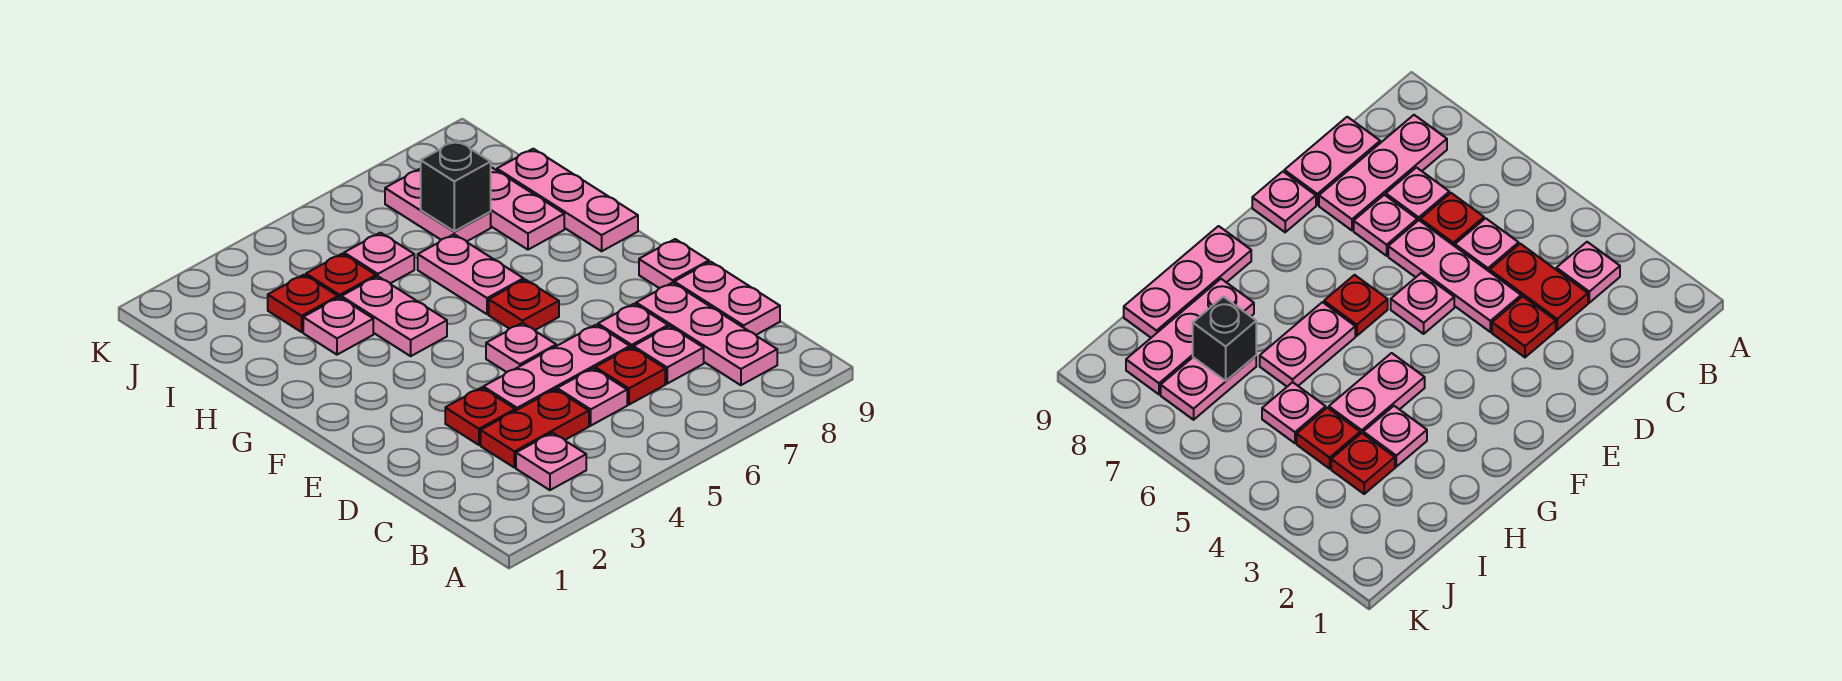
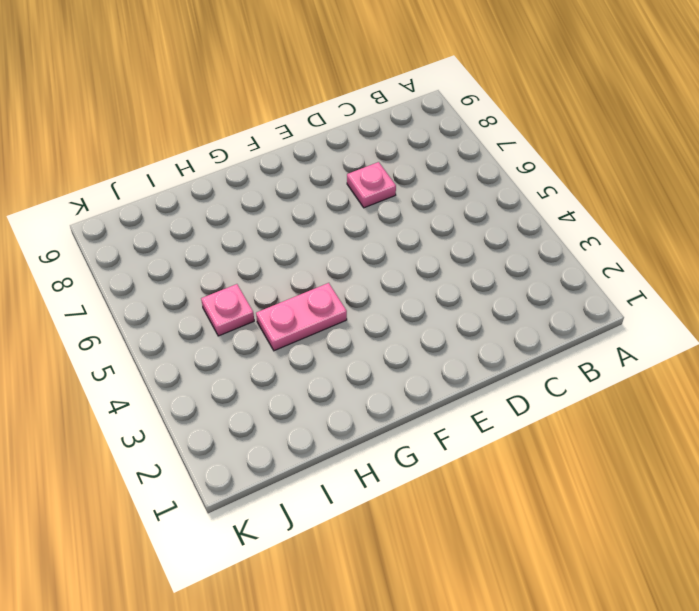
none -> pink 1x1 plate [516,433,586,490]
none -> pink 1x3 plate [636,282,777,385]
none -> red 1x2 plate [481,389,589,468]

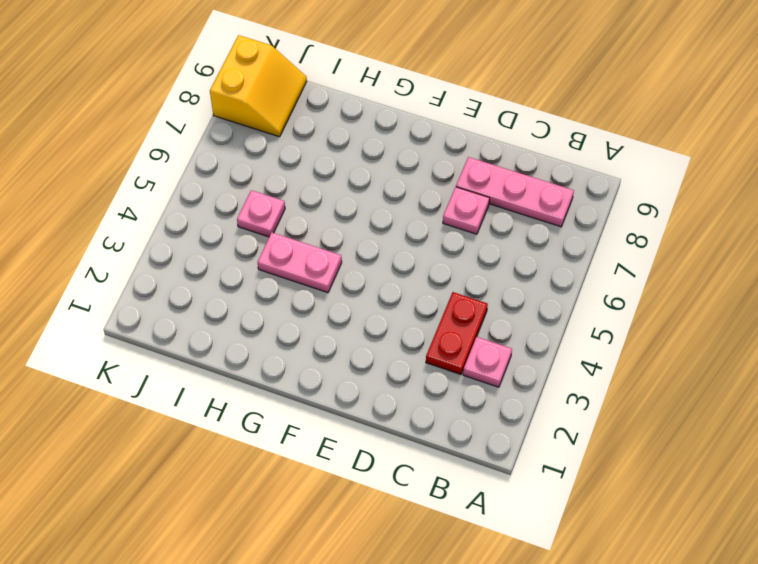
yellow 2x2 slope [210,35,307,137] -> pink 1x3 plate [491,167,564,250]
none -> pink 1x1 plate [557,368,627,426]
none -> red 1x1 plate [595,347,665,405]
none -> pink 1x1 plate [633,326,704,384]

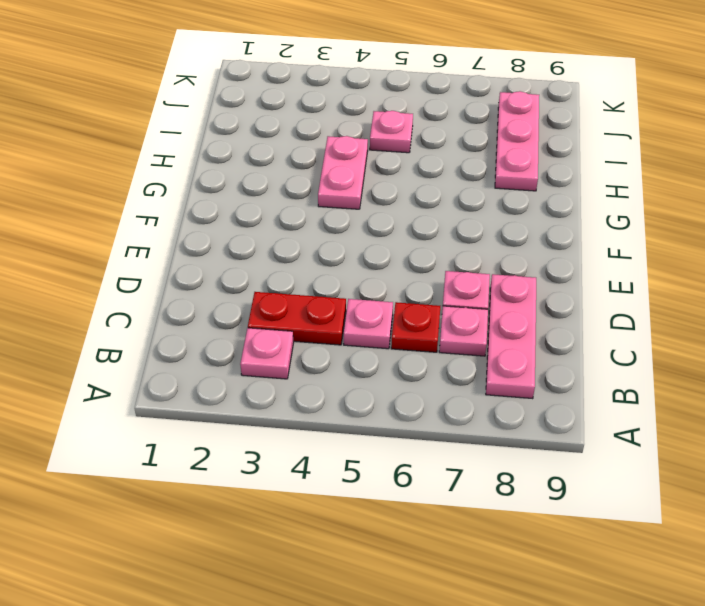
none -> pink 1x2 plate [674,262,780,335]
none -> red 1x1 plate [445,388,515,445]
none -> pink 1x3 plate [483,325,630,411]

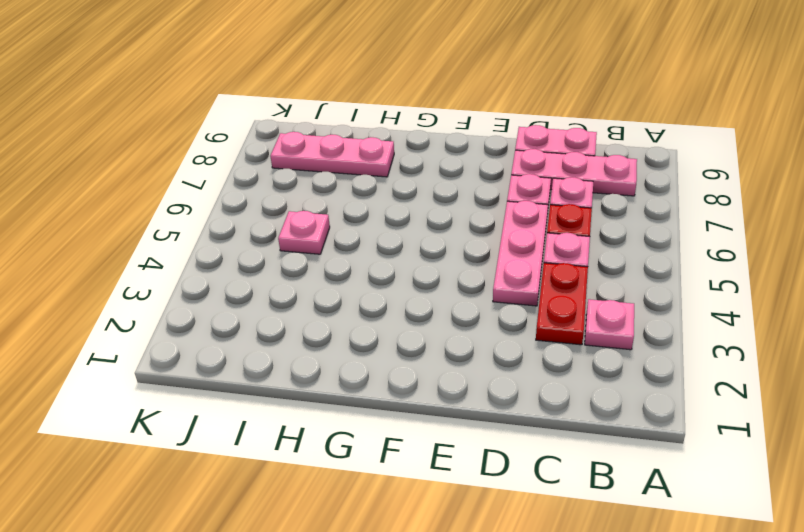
none -> red 1x1 plate [445,388,515,445]
none -> pink 1x1 plate [486,323,556,372]
none -> pink 1x1 plate [639,239,709,288]

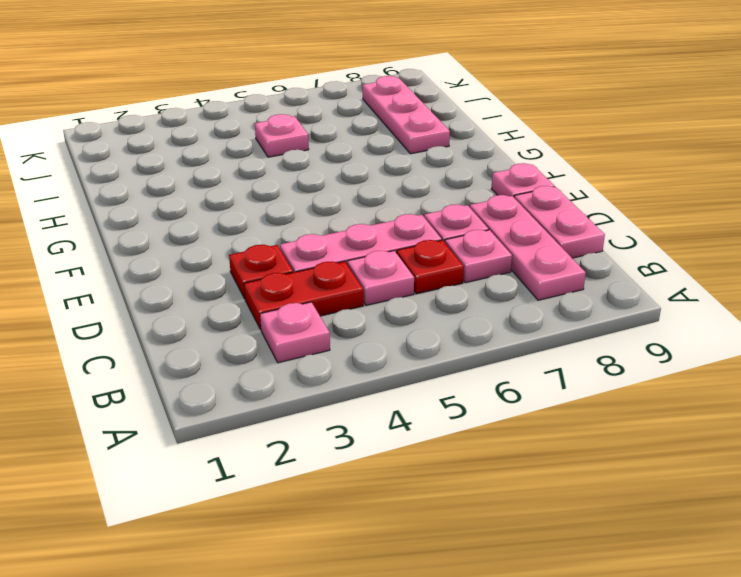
none -> pink 1x1 plate [486,323,556,372]
none -> red 1x1 plate [489,280,559,330]
none -> pink 1x2 plate [341,276,447,356]

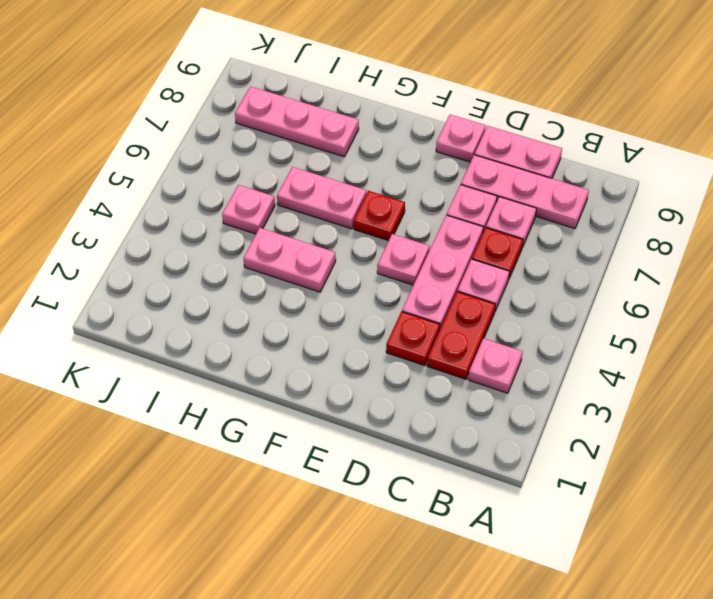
none -> pink 1x3 plate [497,149,638,251]
none -> pink 1x1 plate [303,297,373,355]
none -> red 1x1 plate [268,275,338,332]

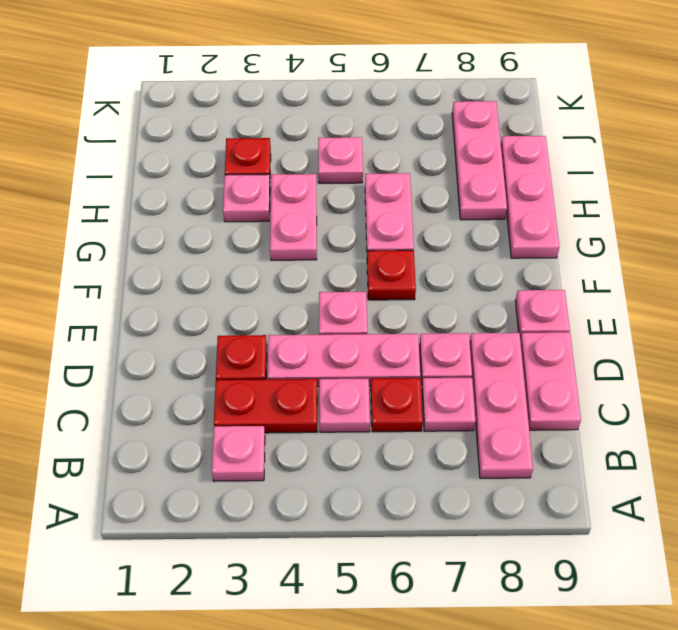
none -> red 1x1 plate [306,254,376,298]
none -> pink 1x2 plate [385,168,491,241]
none -> black 1x1 brick [421,140,491,231]

